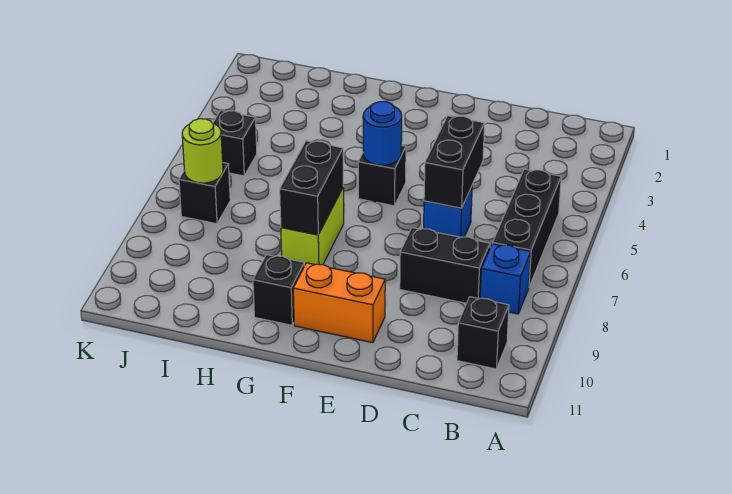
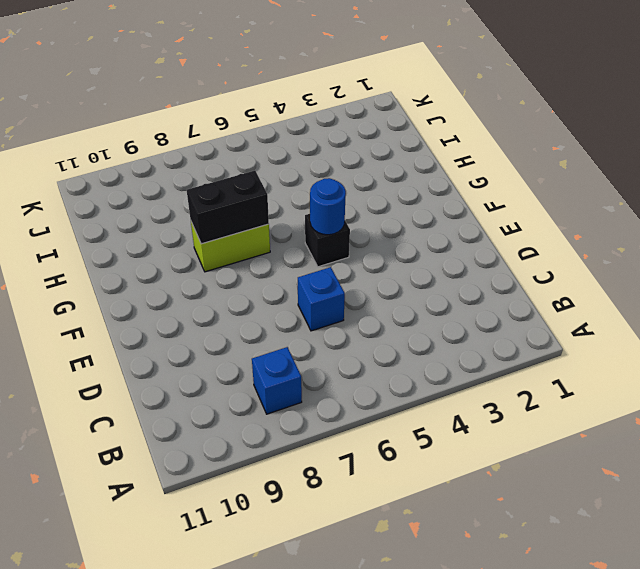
none -> black 1x3 brick [493,169,561,287]
none -> black 1x1 brick [457,297,509,369]
none -> black 1x2 brick [400,228,490,303]

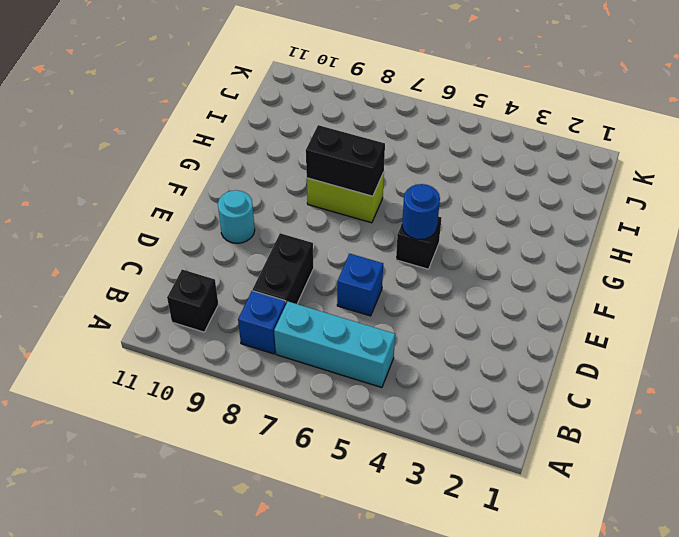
cyan 1x3 brick [274,302,395,388] -> black 1x3 brick [493,169,561,287]
cyan 1x1 round brick [218,190,255,243] -> orange 1x2 brick [293,263,385,343]
none -> black 1x1 brick [253,255,304,325]
none -> black 1x1 brick [213,111,257,176]
none -> black 1x1 brick [179,163,230,224]

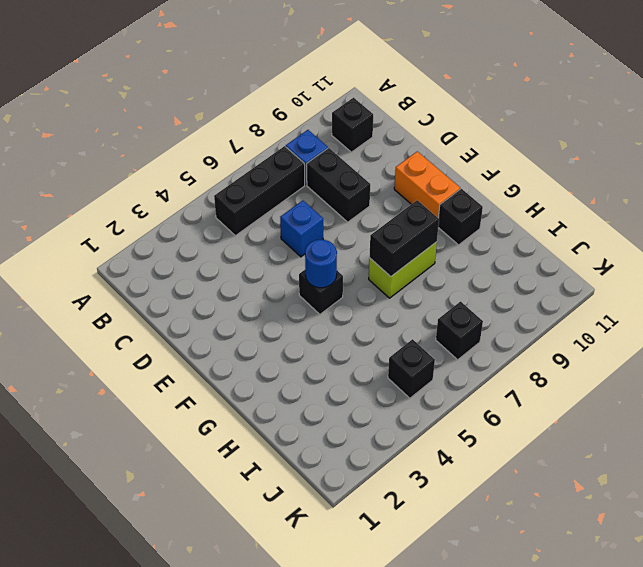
none -> black 1x2 brick [424,116,485,208]
none -> lime 1x1 round brick [182,119,223,183]

